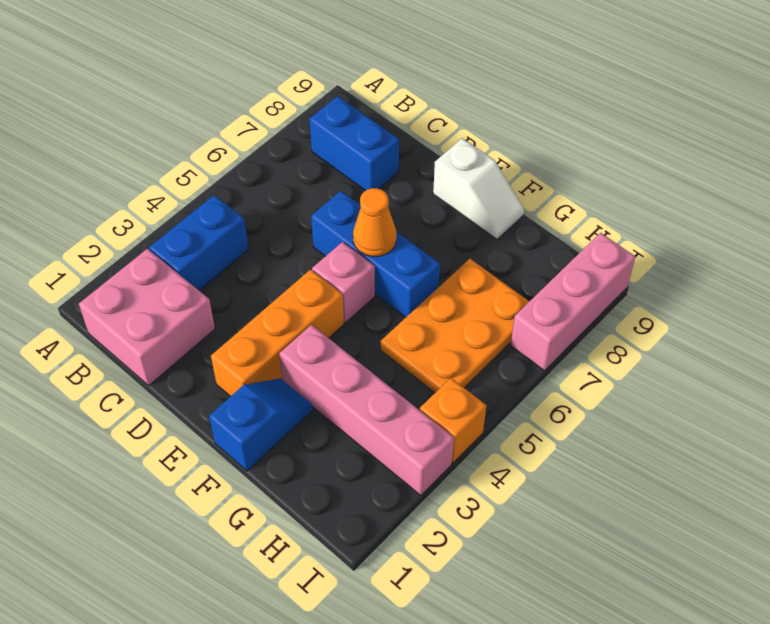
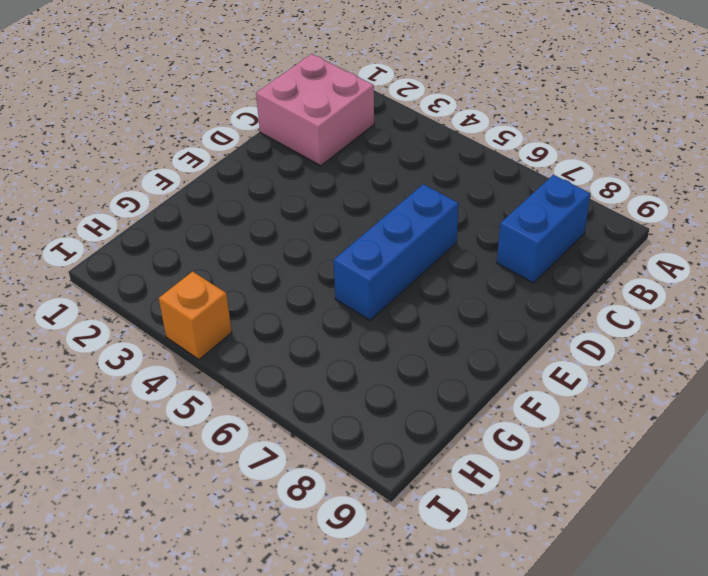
none -> blue 1x2 brick [149,195,248,290]
none -> orange 1x3 brick [211,270,344,396]
none -> pink 1x1 brick [312,242,375,323]

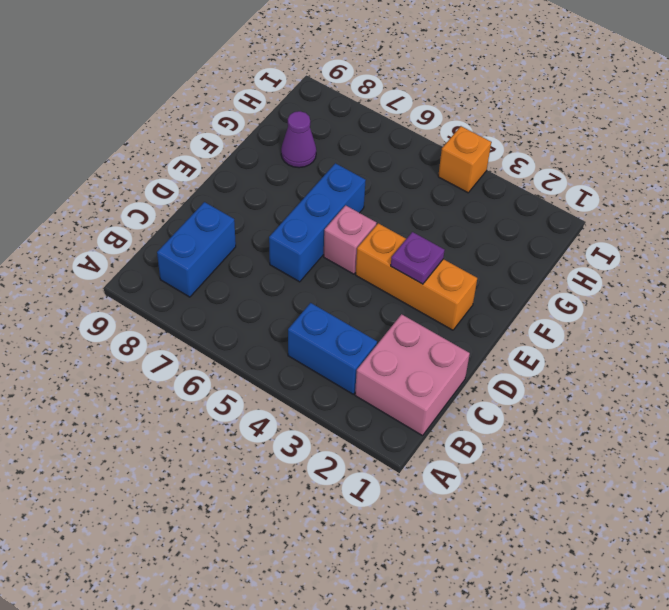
purple 1x1 plate [391,232,445,284] -> none
purple 1x1 cone [281,111,316,168] -> none
none -> white 1x2 slope [433,138,524,239]
none -> blue 1x2 slope [209,378,313,471]
none -> pink 1x4 brick [279,325,454,495]

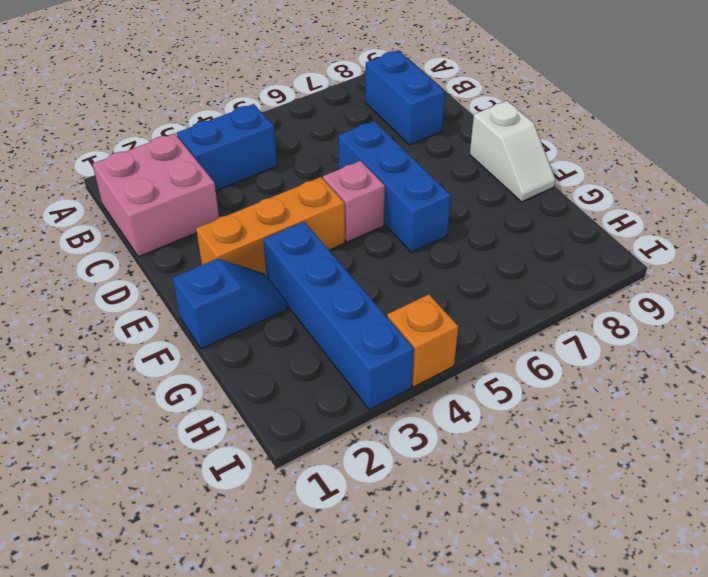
blue 1x4 brick [263,222,414,410] -> pink 1x4 brick [279,325,454,495]
none -> orange 2x3 plate [381,259,529,393]
none -> pink 1x3 brick [510,233,635,371]
none -> orange 1x1 cone [353,188,397,257]

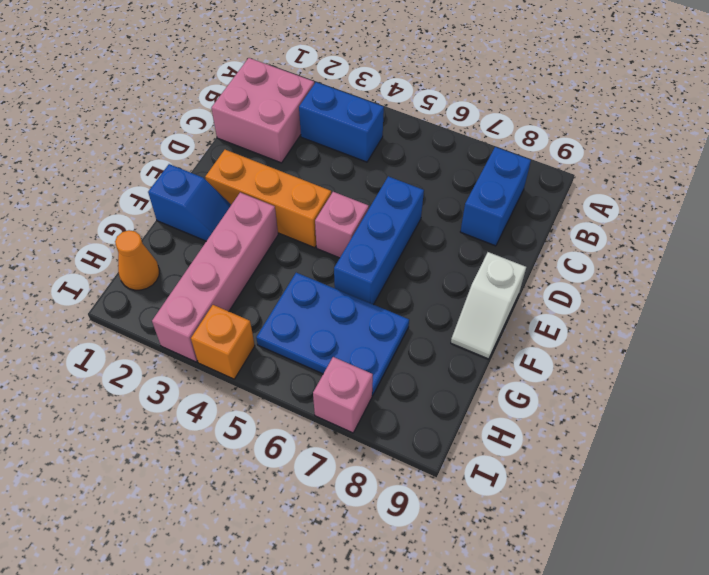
blue 2x3 plate [256,273,409,396] -> orange 2x3 plate [381,259,529,393]
orange 1x1 cone [115,230,159,290] -> orange 1x1 cone moved to [353,188,397,257]
pink 1x1 brick [313,357,373,433] -> pink 1x3 brick [510,233,635,371]

